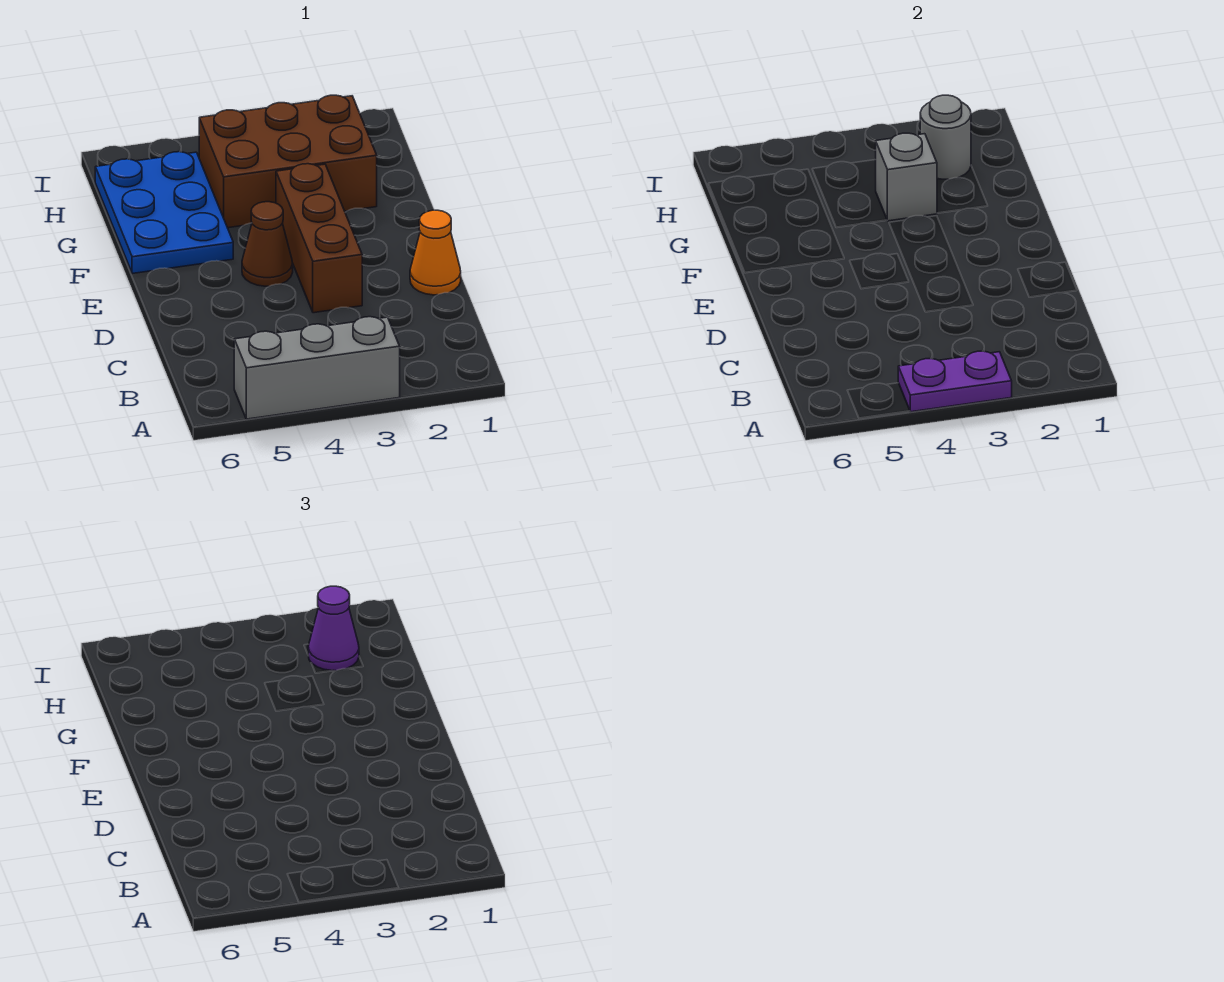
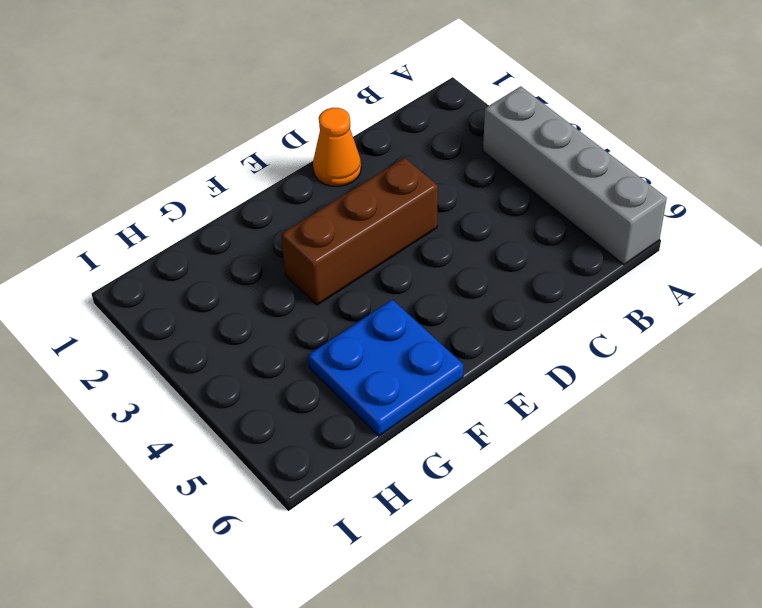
grey 1x4 brick [483,86,667,265] -> grey 1x3 brick [234,317,400,419]
blue 2x2 plate [308,300,463,436] -> blue 2x3 plate [95,152,233,274]
none -> brown 1x1 cone [242,202,293,286]
none -> brown 2x3 brick [199,95,377,228]

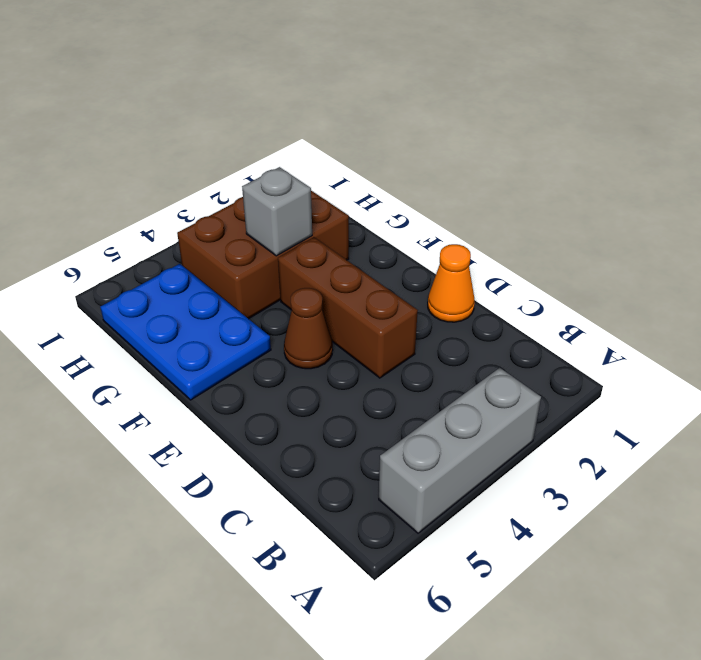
none -> purple 1x2 plate [898,351,1012,412]
none -> grey 1x1 round brick [920,95,971,179]

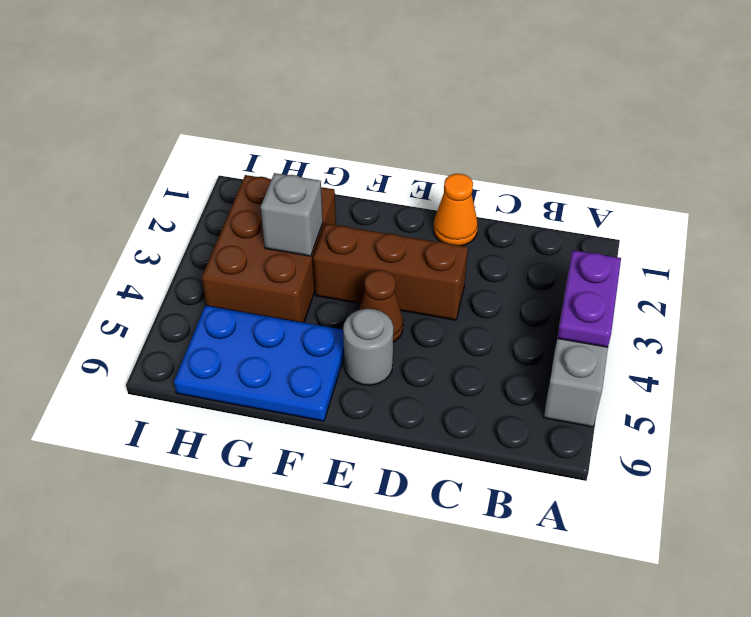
grey 1x1 round brick [343,309,393,385] -> grey 1x1 round brick moved to [920,95,971,179]
none -> purple 1x1 cone [308,586,359,671]

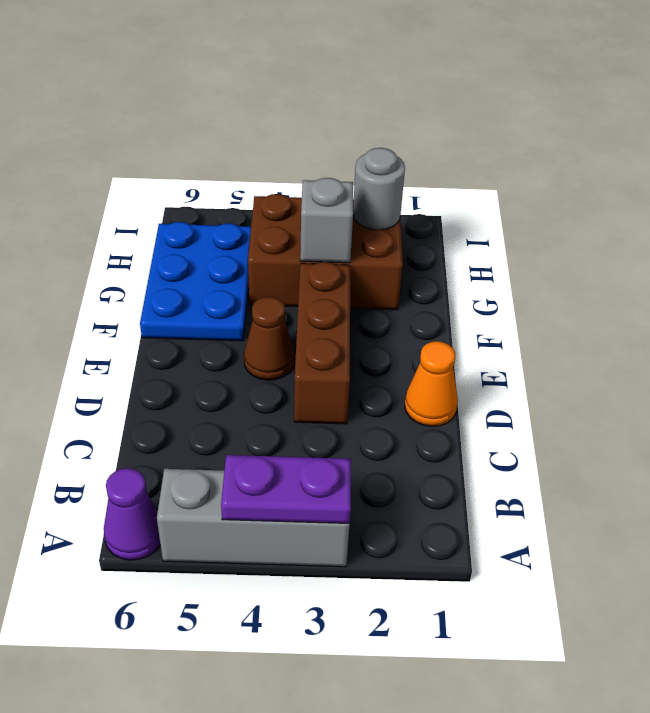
purple 1x1 cone [104,468,160,560] -> purple 1x1 cone moved to [308,586,359,671]

